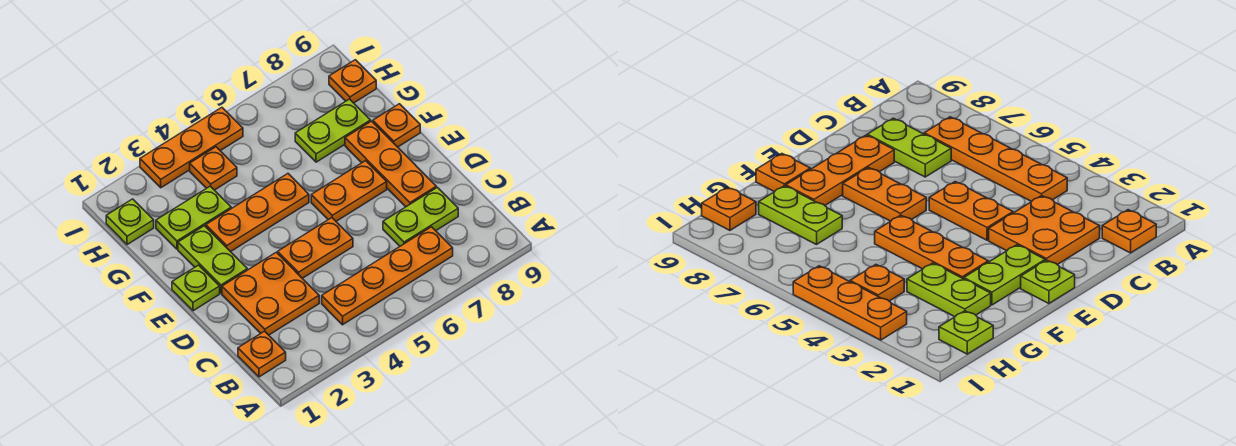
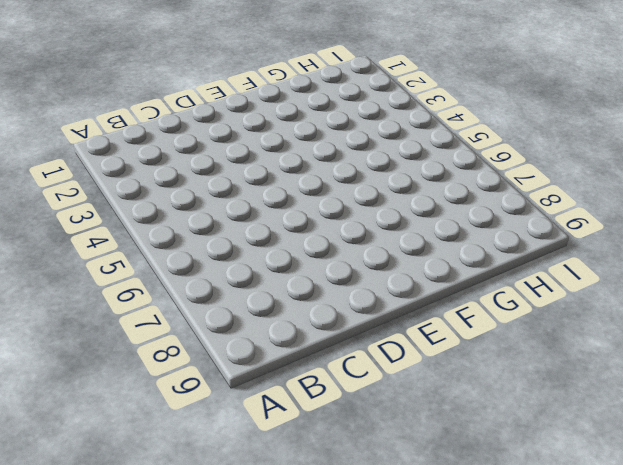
none -> orange 1x1 plate [238,331,286,377]
none -> orange 1x4 plate [322,227,453,325]
none -> orange 2x2 plate [222,252,319,335]

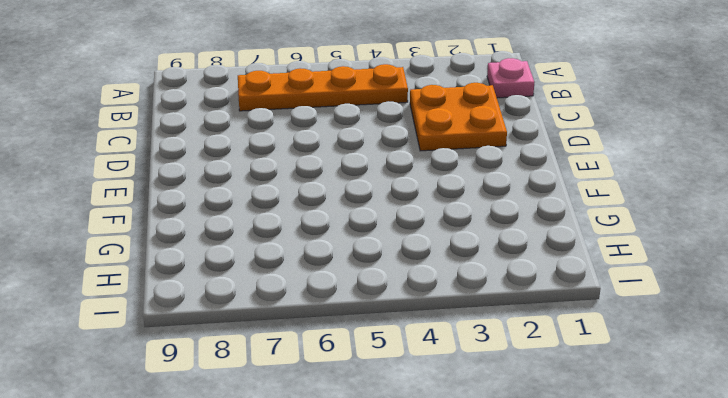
pink 1x1 plate [487,58,534,98] -> orange 1x1 plate [238,331,286,377]
none -> lime 1x2 plate [383,187,458,246]
none -> orange 1x2 plate [278,218,353,278]
none -> orange 1x3 plate [345,121,436,207]

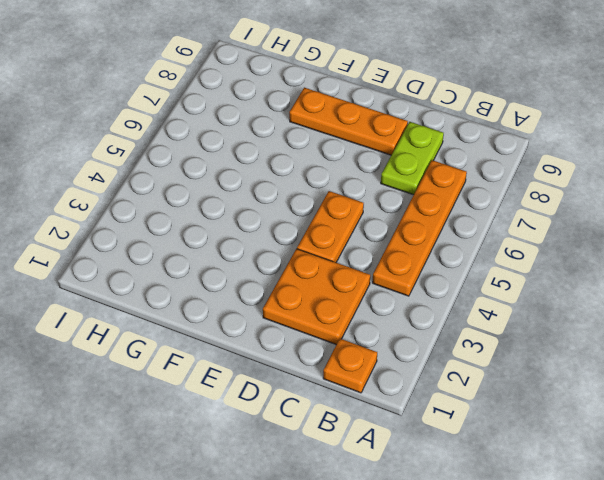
none -> lime 1x1 plate [172,265,220,311]
none -> lime 1x2 plate [178,226,247,293]
none -> orange 1x2 plate [311,161,387,221]

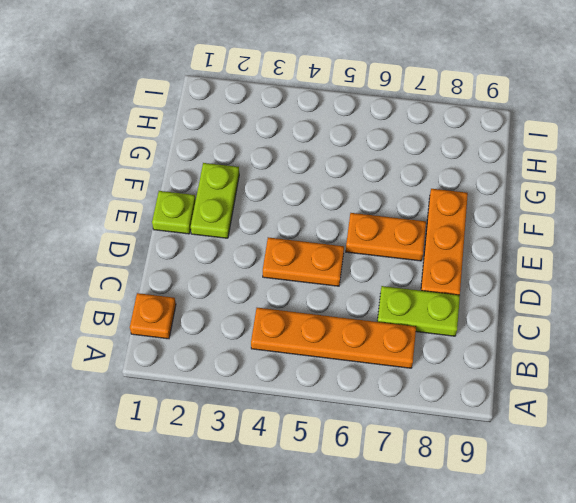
none -> orange 2x2 plate [222,252,319,335]
none -> orange 1x3 plate [206,174,309,252]
none -> orange 1x1 plate [373,104,420,147]

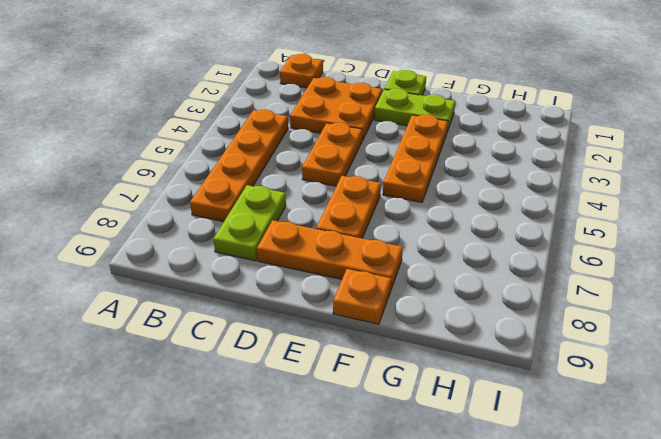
none -> lime 1x2 plate [156,186,231,249]
none -> lime 1x2 plate [295,99,371,162]
none -> lime 1x1 plate [106,199,154,245]

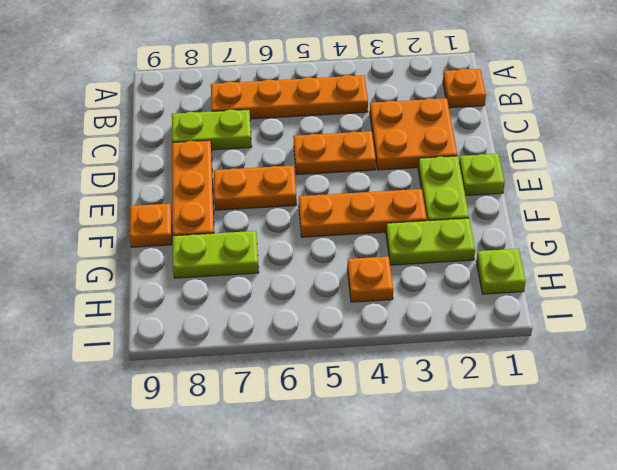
none -> orange 1x1 plate [329,60,376,103]
none -> orange 1x3 plate [140,108,243,188]

